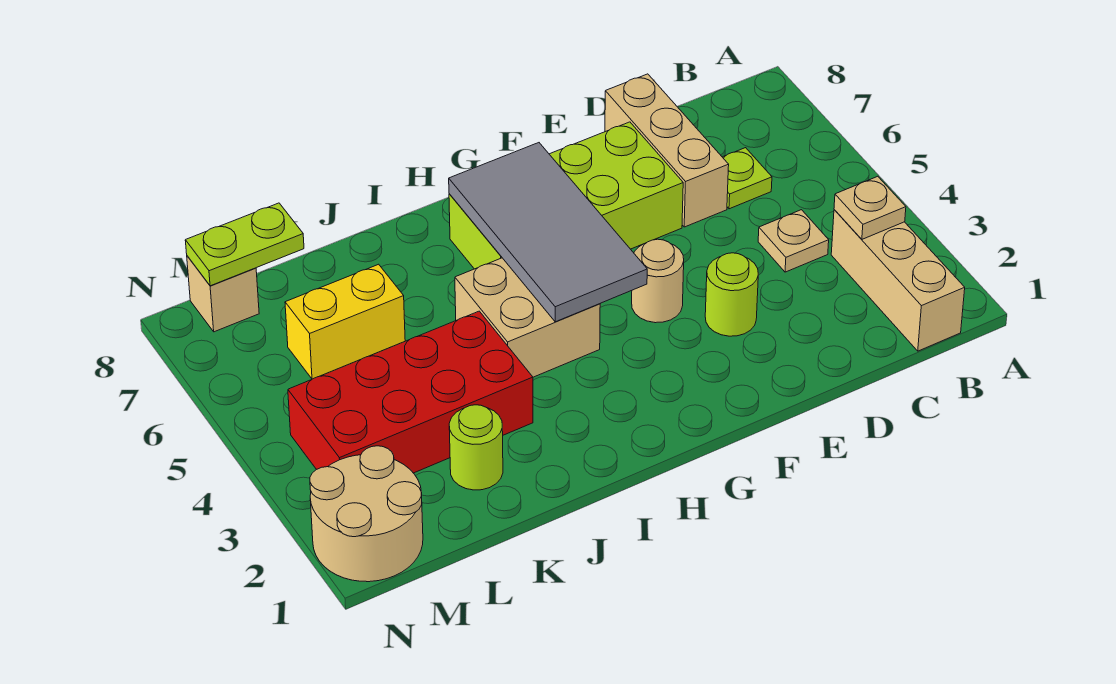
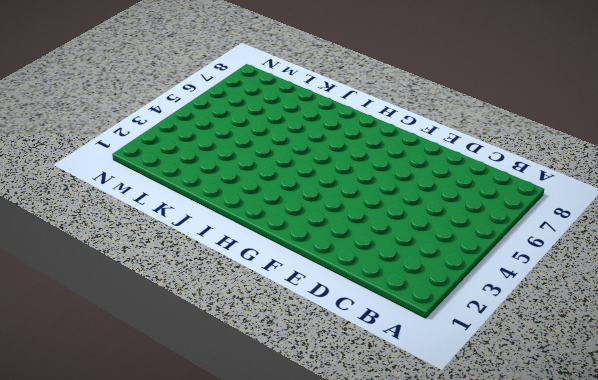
none -> tan 1x3 brick [831,210,965,351]
none -> tan 1x1 plate [758,210,829,272]
none -> lime 1x1 plate [723,148,772,209]

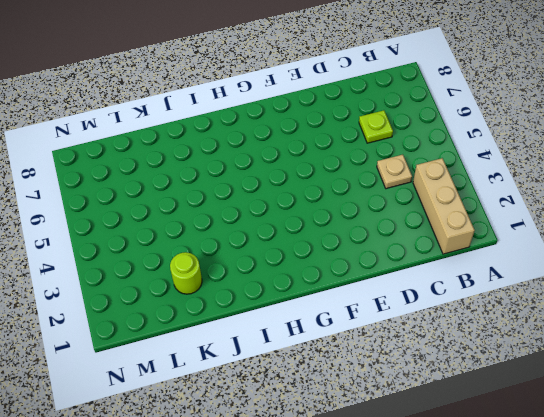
none -> tan 1x3 brick [605,74,729,227]
none -> lime 1x1 round brick [705,253,758,336]
none -> lime 2x4 brick [449,122,683,269]

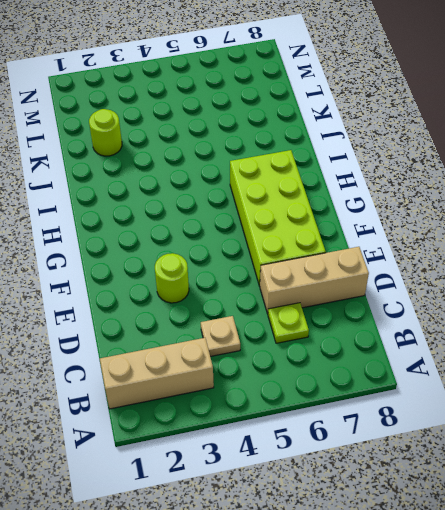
none -> tan 1x1 round brick [632,239,684,323]
none -> tan 2x2 brick [455,258,600,377]
none -> red 2x4 brick [288,311,533,473]

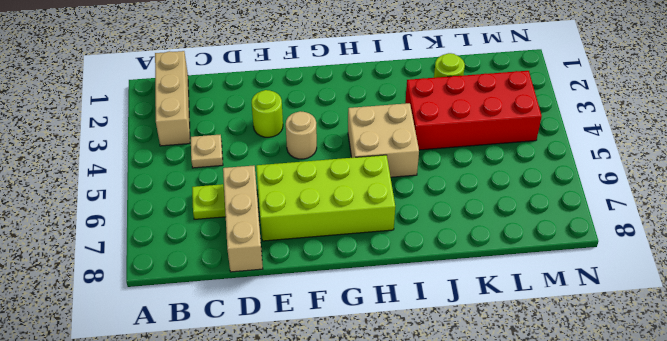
none -> yellow 1x2 brick [285,264,405,379]
none -> tan 2x2 round brick [310,446,423,582]
none -> tan 1x1 brick [187,256,259,332]

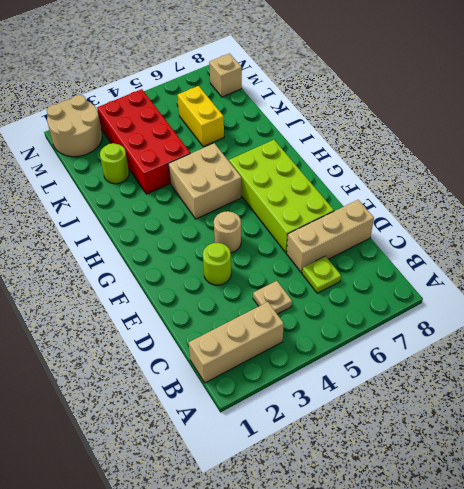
none -> tan 1x1 plate [834,176,906,239]
none -> grey 2x4 tile [449,143,647,322]
none -> lime 1x2 plate [185,203,304,286]

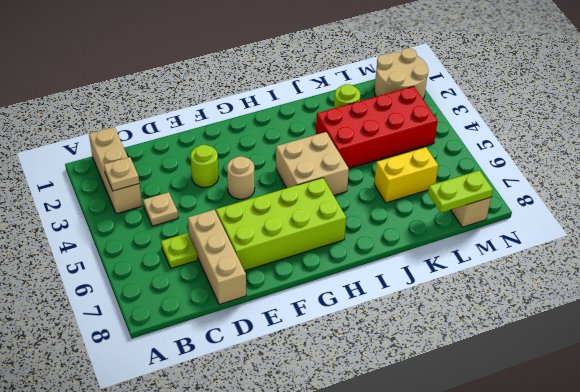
none -> grey 2x4 tile [449,143,647,322]

